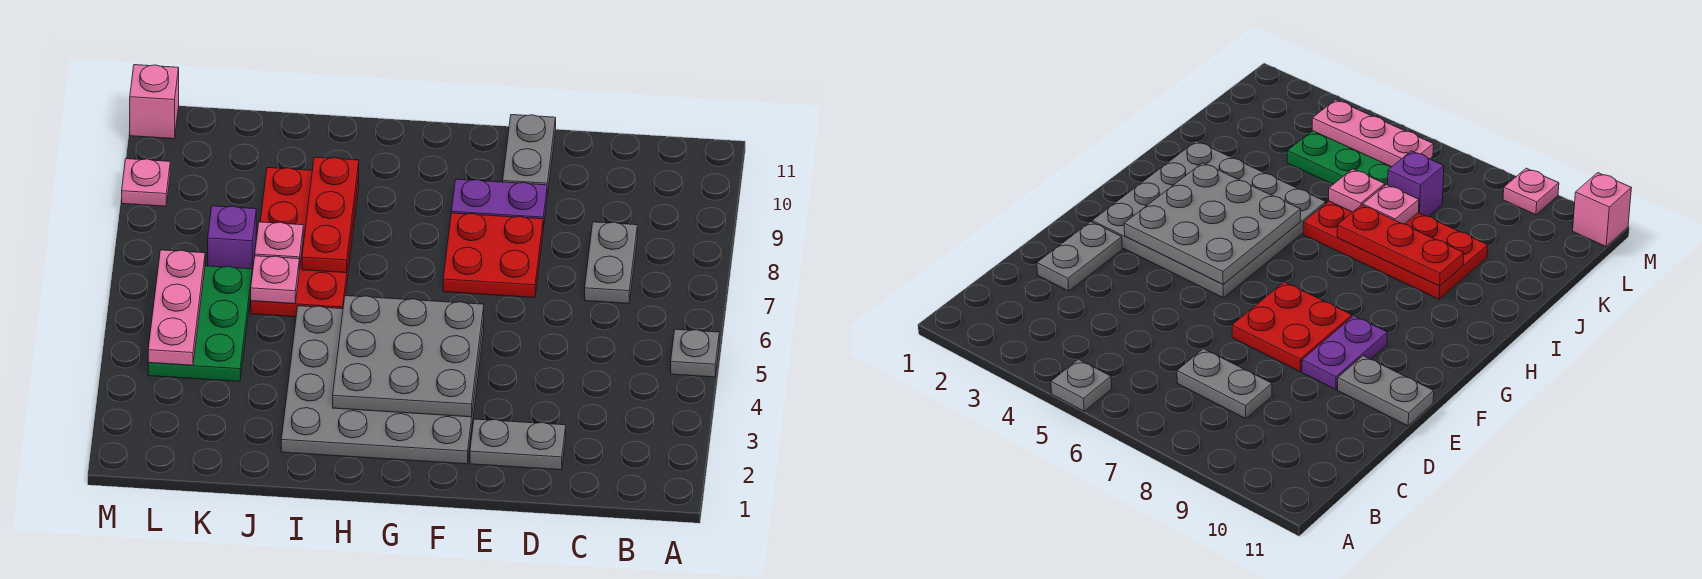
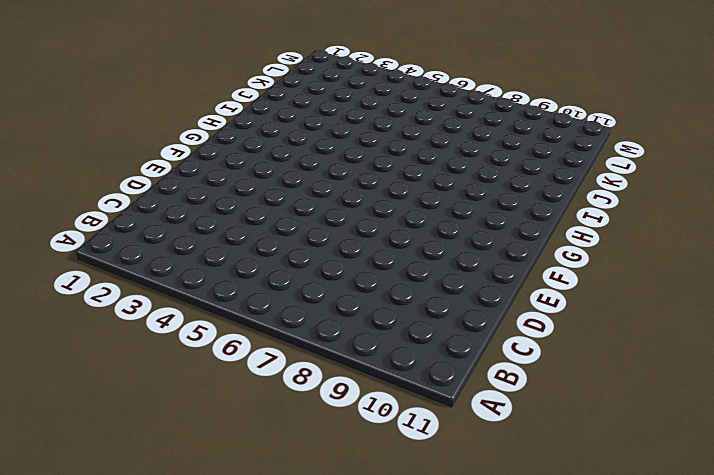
none -> grey 1x1 plate [671,329,719,377]
none -> grey 1x2 plate [585,222,637,303]
none -> grey 1x2 plate [470,419,566,470]

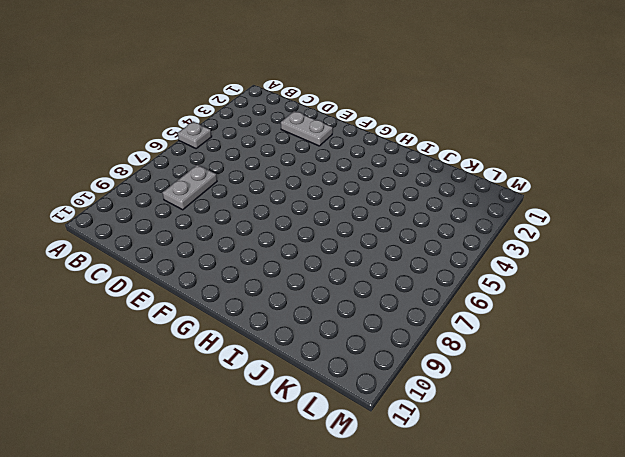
none -> red 2x2 plate [443,213,543,298]
none -> purple 1x2 plate [451,179,547,229]
none -> grey 1x2 plate [503,115,556,196]

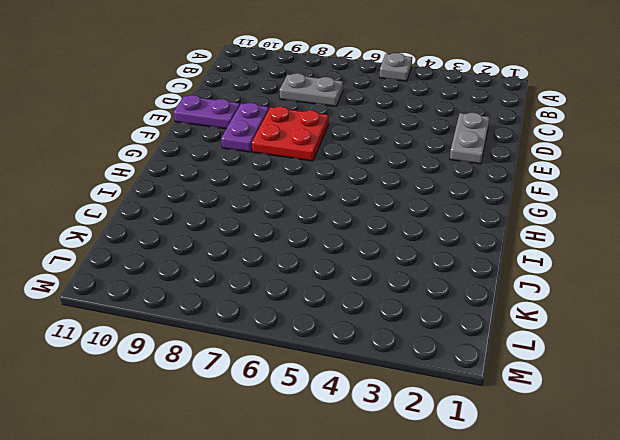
purple 1x2 plate [173,95,240,129] -> grey 1x2 plate [503,115,556,196]
none -> grey 4x4 plate [281,306,484,464]
none -> red 2x4 plate [251,167,359,317]
none -> green 2x3 plate [148,266,252,381]

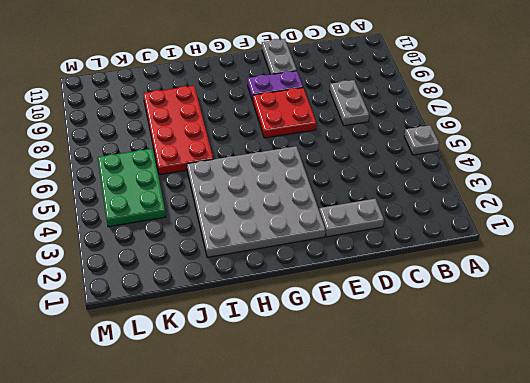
none -> purple 1x1 brick [208,206,256,272]
none -> pink 1x1 plate [122,159,170,206]
none -> pink 1x1 brick [130,65,179,139]

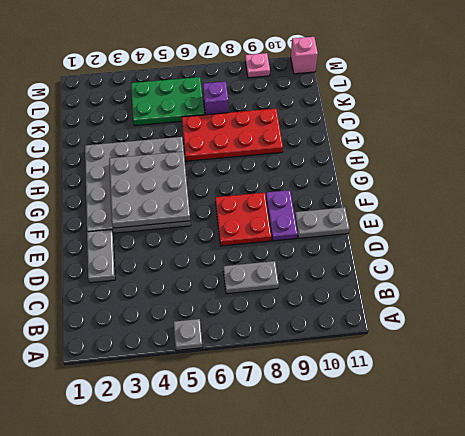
none -> red 1x3 plate [302,157,359,273]
none -> pink 1x1 plate [251,256,299,304]
none -> pink 1x1 plate [255,222,303,269]

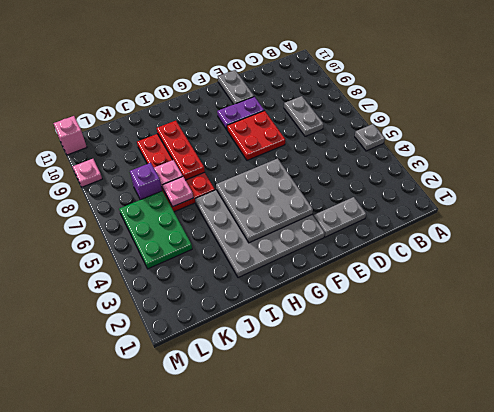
none -> pink 1x3 plate [148,250,205,365]

